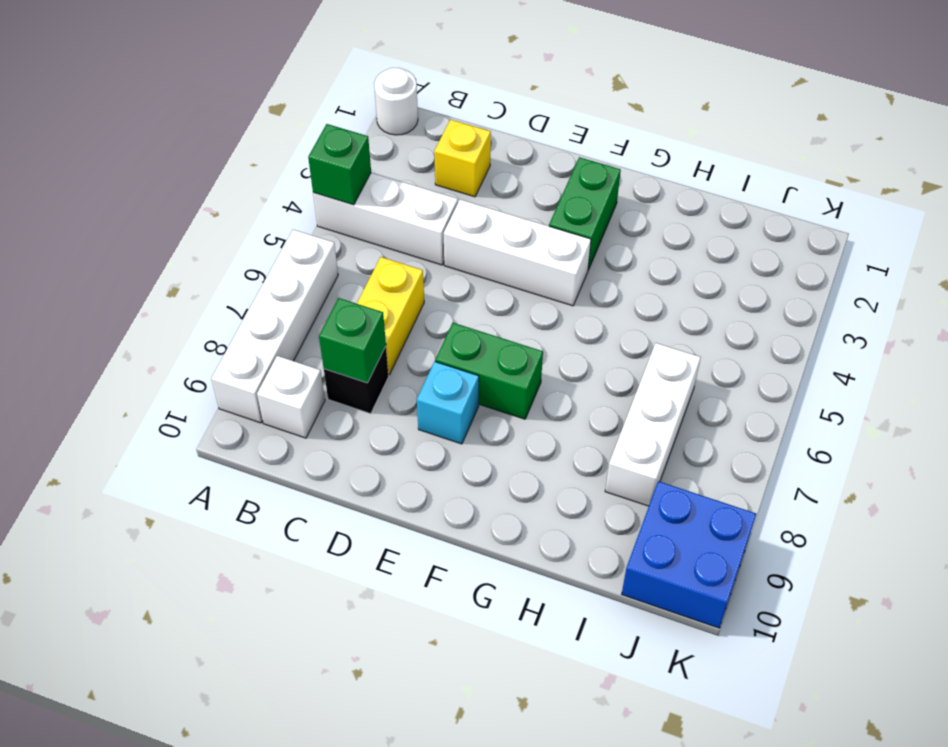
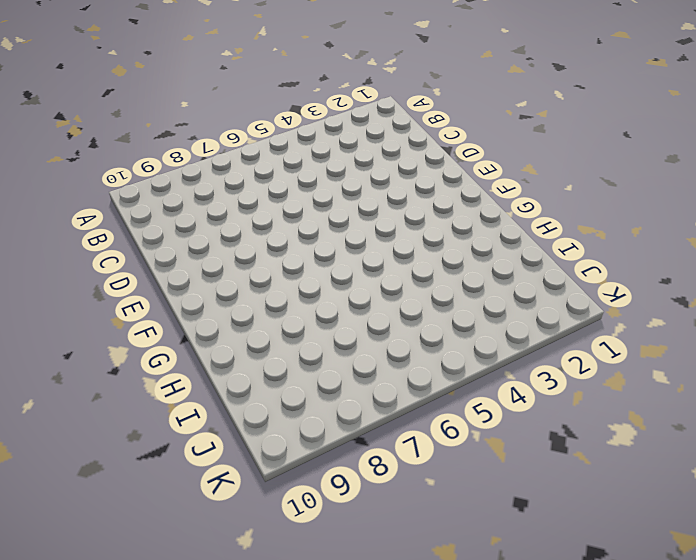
none -> white 1x1 round brick [374,68,418,135]
none -> white 1x3 brick [313,173,458,265]
none -> white 1x4 brick [211,230,338,423]

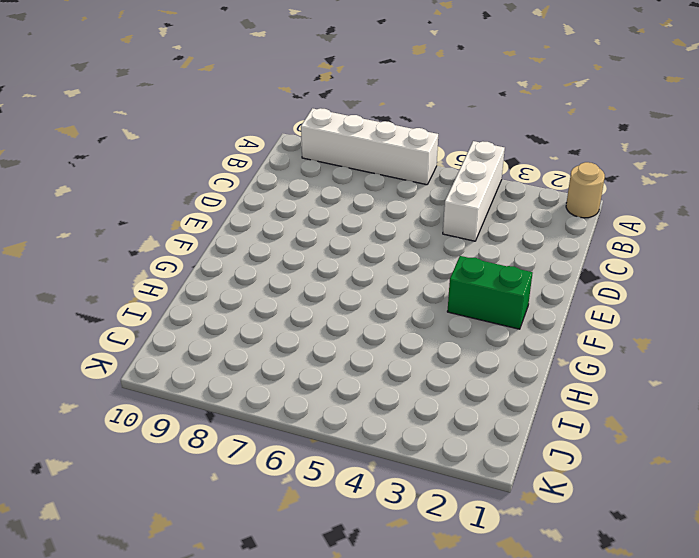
tan 1x1 round brick [566,162,605,218] -> white 1x1 round brick [374,68,418,135]
none -> white 1x1 brick [257,356,325,438]
none -> yellow 1x1 brick [434,120,491,197]
none -> yellow 1x2 brick [357,257,424,375]

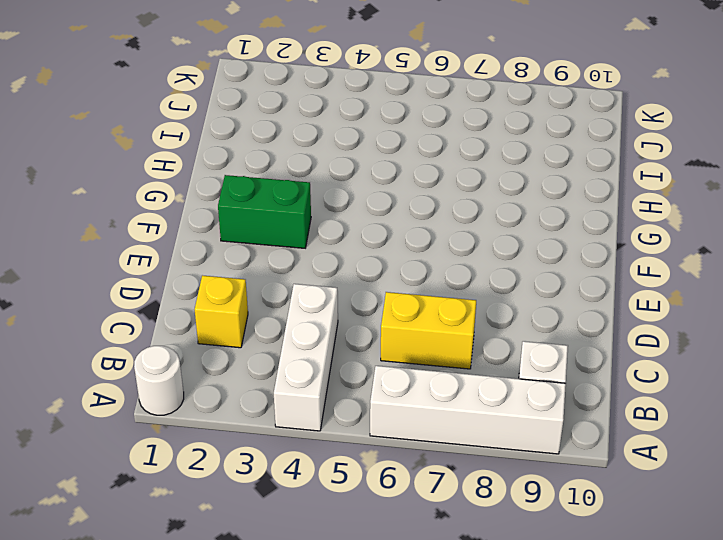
none -> black 1x1 brick [324,346,389,414]
none -> white 1x3 brick [444,200,591,306]
none -> green 1x2 brick [435,323,543,419]

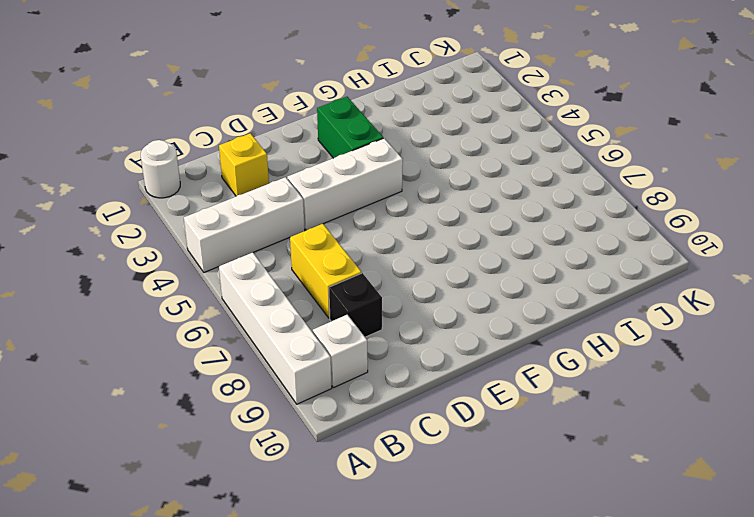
none -> green 1x2 brick [435,323,543,419]
none -> cyan 1x1 brick [417,361,479,444]
none -> white 1x3 brick [605,343,701,506]

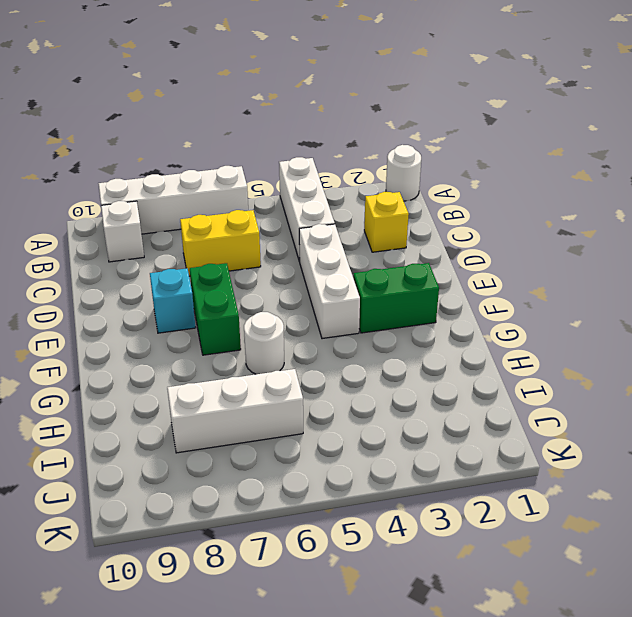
white 1x1 round brick [244,312,284,374] -> none
none -> black 1x1 brick [324,346,389,414]
none -> blue 2x2 brick [622,481,756,628]
none -> green 1x1 brick [308,124,371,205]

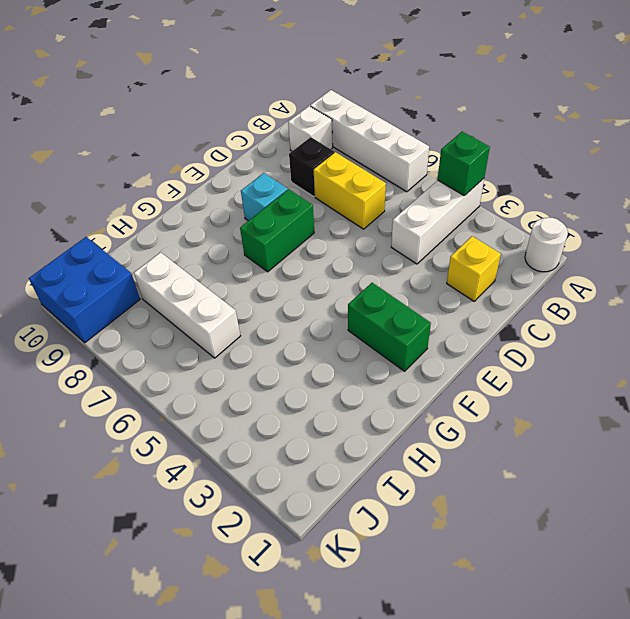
none -> white 1x3 brick [444,200,591,306]
none -> green 1x1 brick [319,298,386,383]

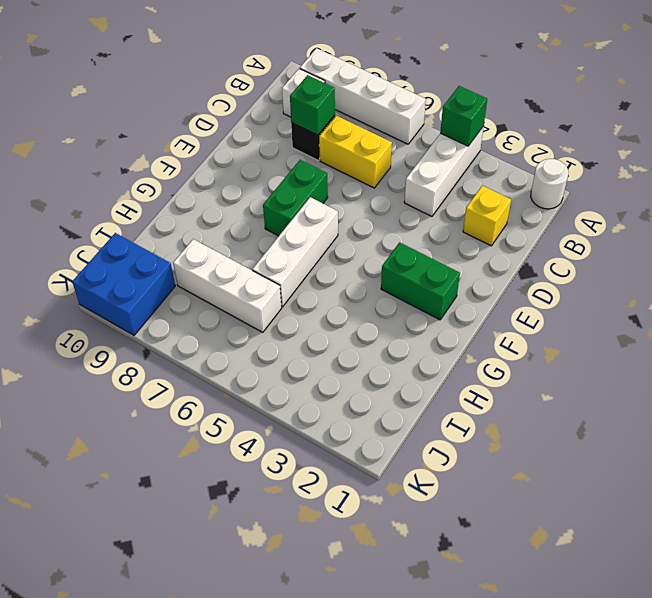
white 1x3 brick [252,197,338,307] -> white 1x3 brick moved to [444,200,591,306]
none -> cyan 1x1 brick [417,361,479,444]

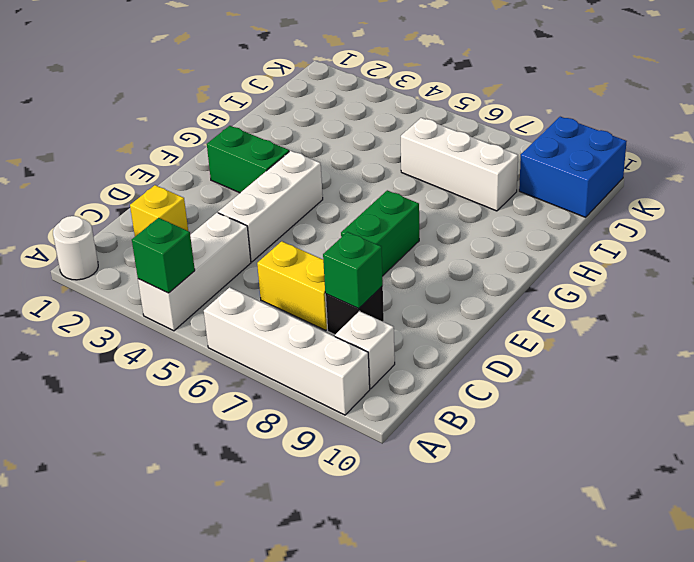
none -> cyan 1x1 brick [417,361,479,444]

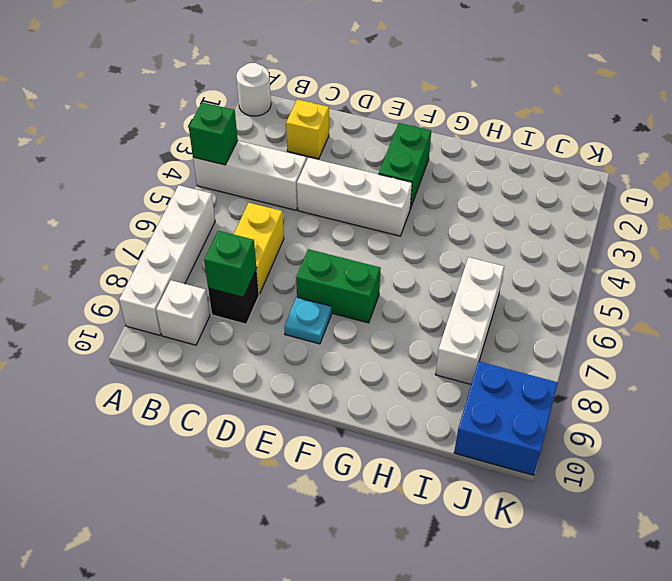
cyan 1x1 plate [284,297,331,344] -> cyan 1x1 brick [417,361,479,444]

